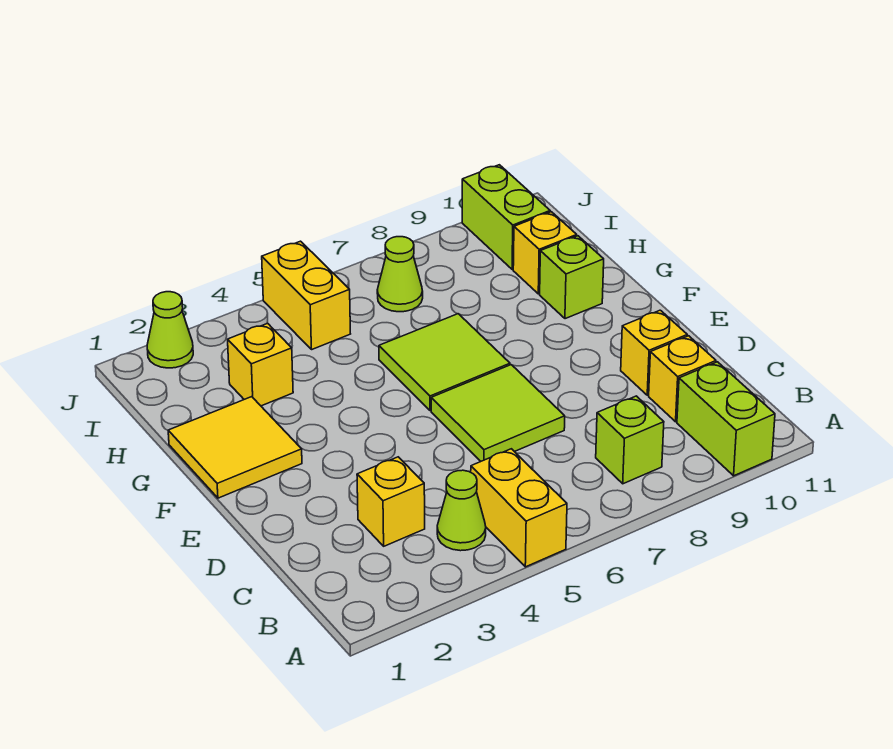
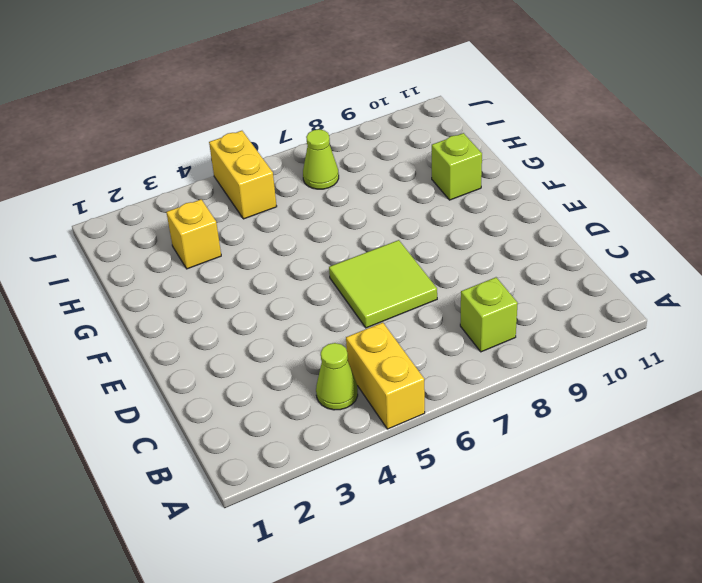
none -> lime 1x2 brick [677,362,775,476]
none -> yellow 1x1 brick [357,457,425,546]
none -> yellow 1x1 brick [649,336,716,422]

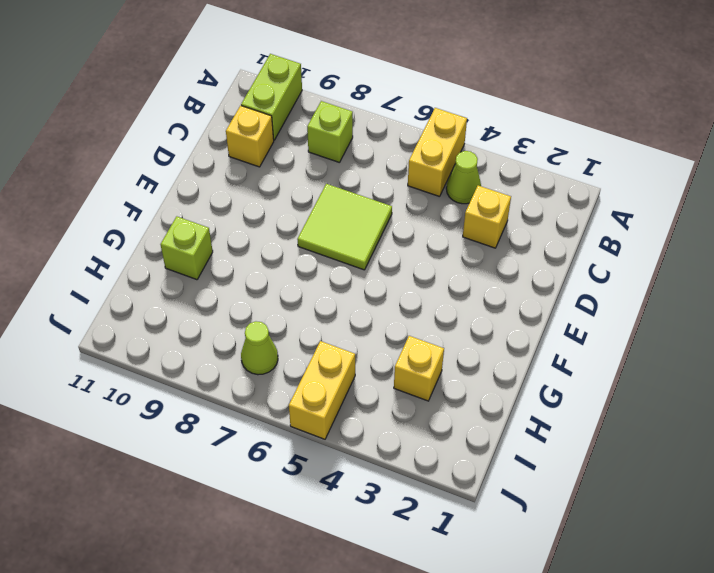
none -> yellow 1x1 brick [621,310,687,395]
none -> yellow 2x2 tile [168,397,302,498]
none -> lime 2x2 tile [379,314,510,411]

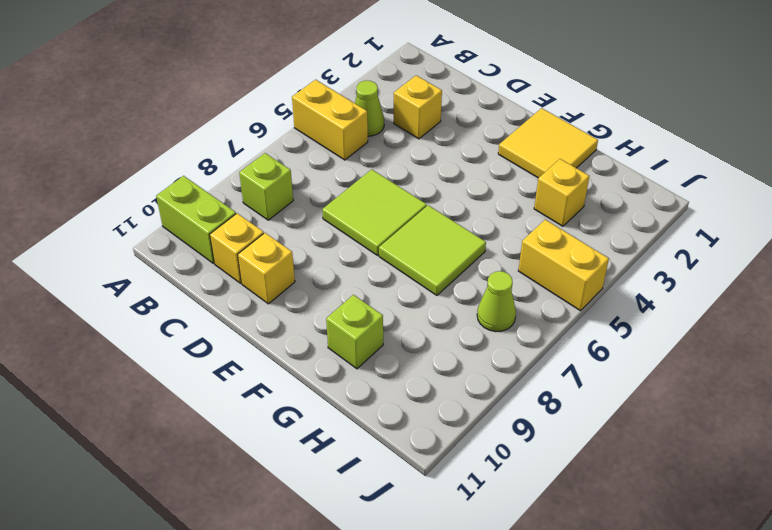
none -> yellow 1x1 brick [513,212,577,294]
none -> lime 1x2 brick [462,165,550,269]
none -> lime 1x1 cone [147,292,193,368]

